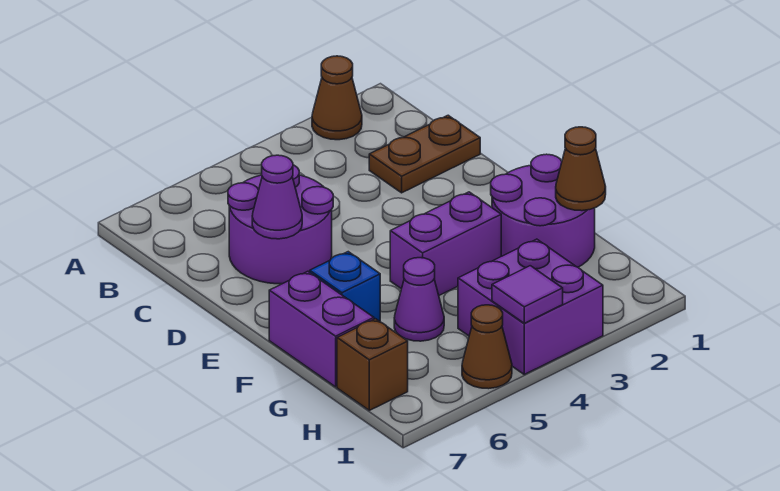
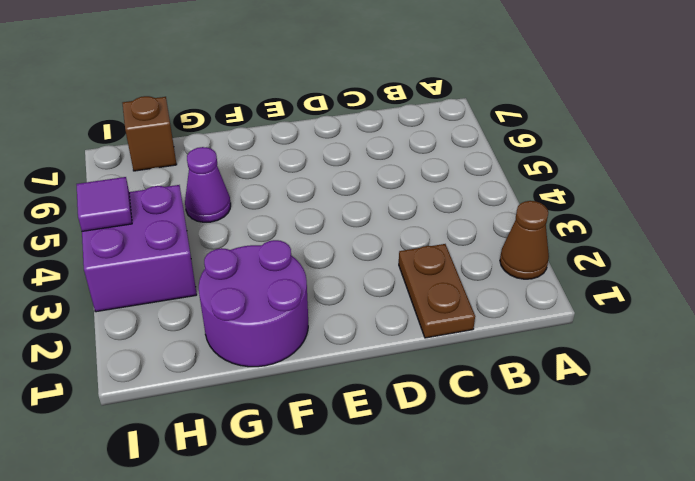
none -> purple 2x2 round brick [228,165,333,284]
none -> purple 1x2 brick [390,192,501,295]
none -> blue 1x1 brick [310,252,380,321]

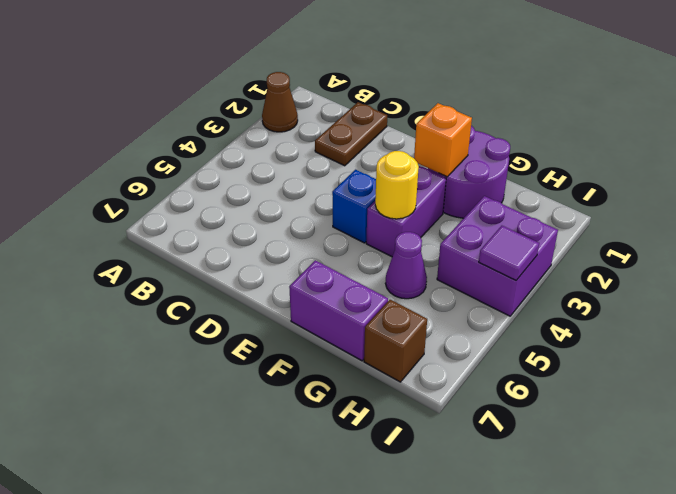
blue 1x1 brick [332,170,376,243] -> blue 1x1 brick moved to [310,252,380,321]
orange 1x1 brick [414,103,472,177] -> none
yellow 1x1 round brick [375,151,419,219] -> none
none -> purple 2x2 round brick [228,165,333,284]
none -> brown 1x1 cone [462,305,512,389]
none -> purple 1x1 cone [252,155,302,239]

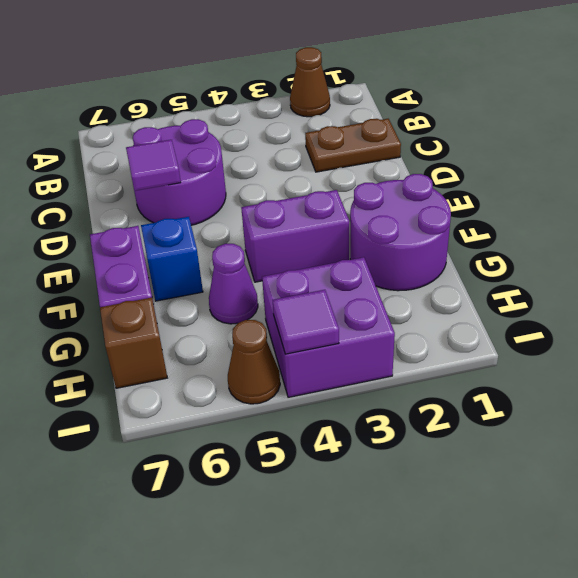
purple 1x1 tile [126,140,181,191] -> purple 1x1 cone [252,155,302,239]
none -> brown 1x1 cone [556,127,606,211]

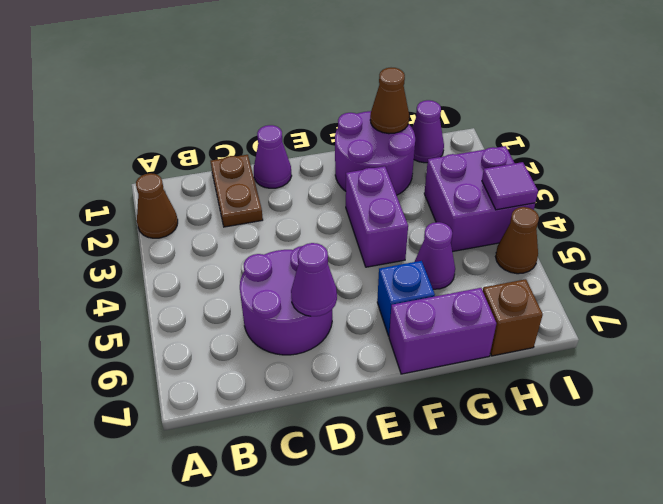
purple 1x1 cone [254,125,292,188] -> none
purple 1x1 cone [412,100,444,163] -> none

